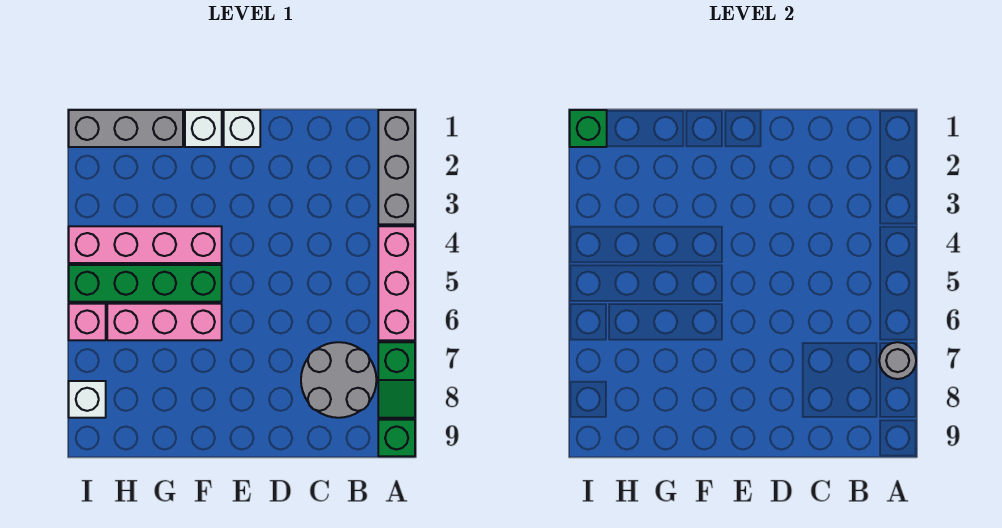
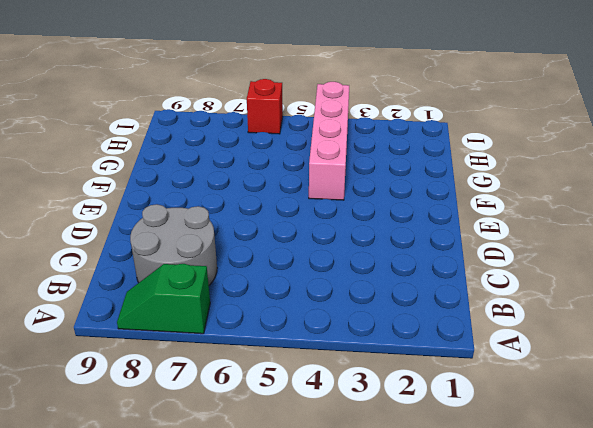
red 1x1 brick [247,79,283,134] -> pink 1x1 brick [69,304,106,340]
none -> grey 1x3 brick [378,110,415,224]
none -> pink 1x3 brick [378,226,415,340]
none -> green 1x1 brick [378,420,415,456]

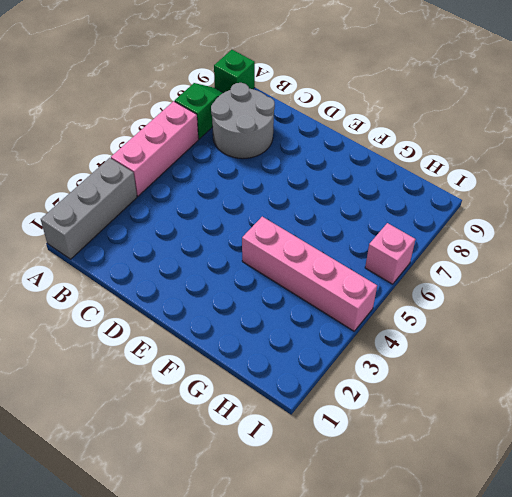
none -> white 1x1 brick [224,110,260,147]
none -> white 1x1 brick [185,110,222,147]
none -> green 1x4 brick [69,265,222,302]

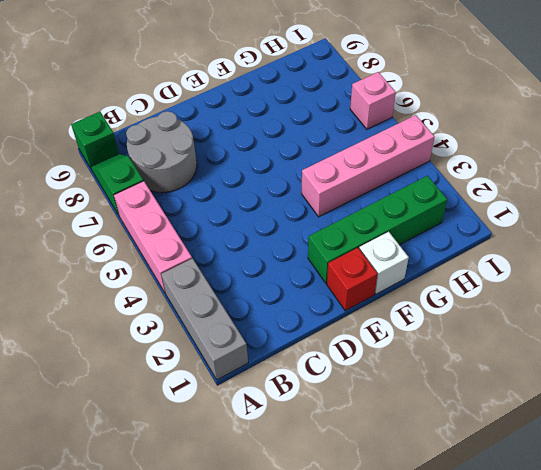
red 1x1 brick [327,248,378,311] -> white 1x1 brick [224,110,260,147]
green 1x4 brick [308,176,447,283] -> green 1x4 brick moved to [69,265,222,302]
none -> pink 1x3 brick [107,304,222,340]
none -> grey 1x3 brick [69,110,183,147]
none -> white 1x1 brick [69,381,106,418]

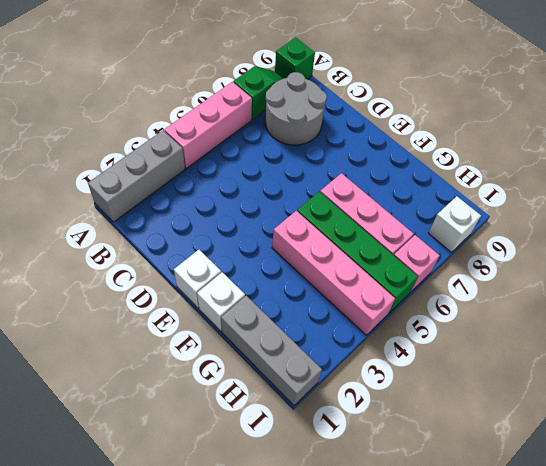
none -> grey 1x1 round brick [879,342,916,379]
none -> green 1x1 brick [570,110,607,147]

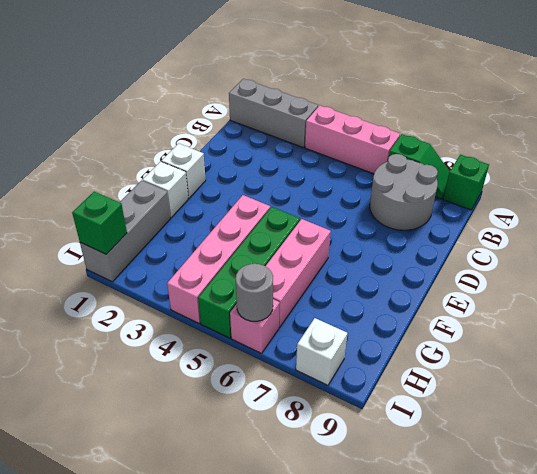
grey 1x1 round brick [236,264,273,321] -> grey 1x1 round brick moved to [879,342,916,379]

